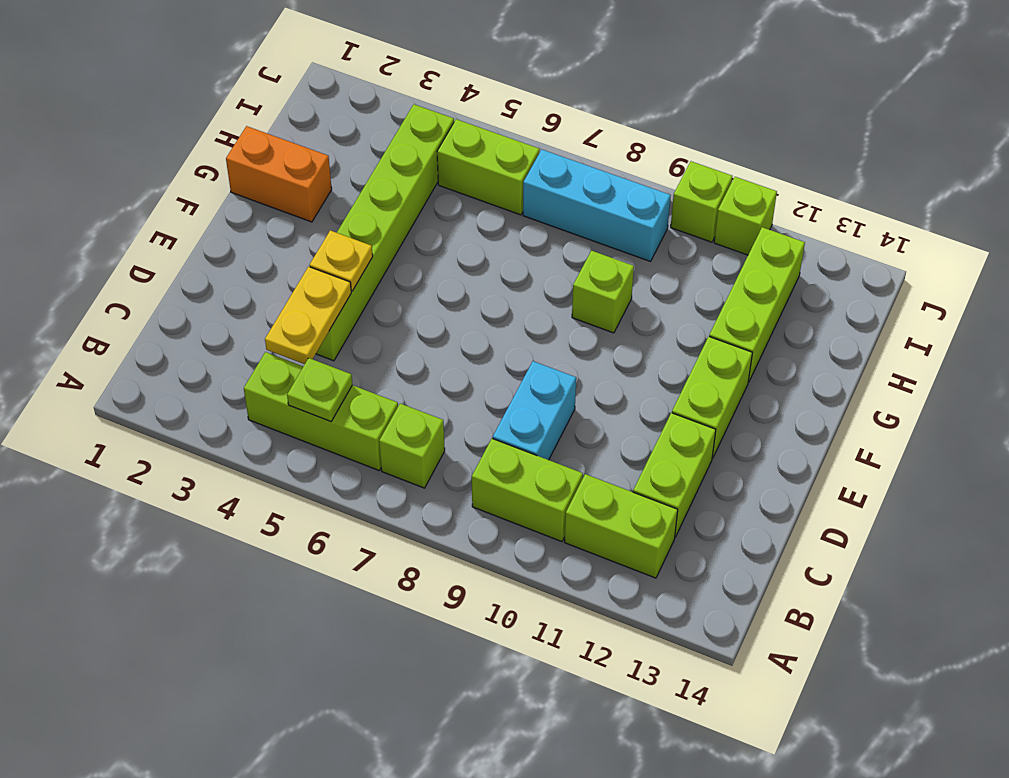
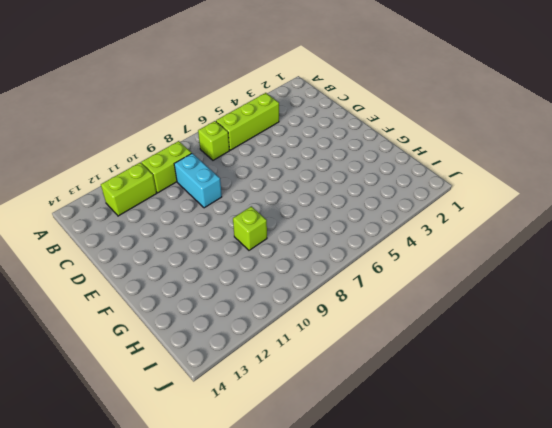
none -> lime 1x2 brick [633,413,716,537]
none -> lime 1x6 brick [316,104,454,361]
none -> lime 1x2 brick [672,337,752,459]

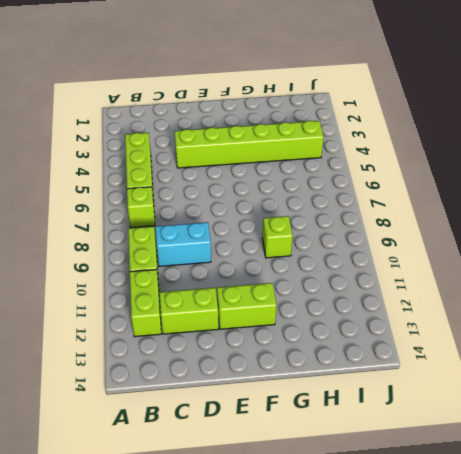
none -> orange 1x2 brick [226,126,332,222]
none -> lime 1x3 brick [709,227,805,382]
none -> lime 1x2 brick [437,119,540,215]

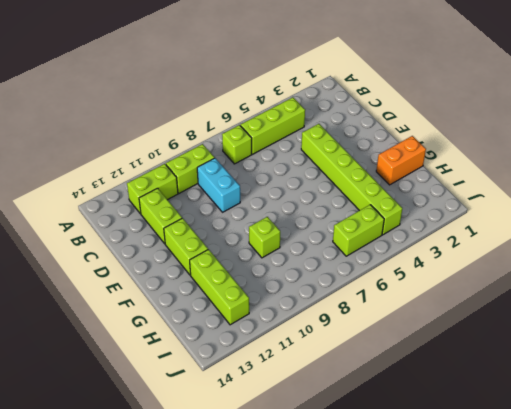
none -> cyan 1x3 brick [523,150,671,262]
none -> lime 1x1 brick [671,161,732,242]
none -> lime 1x1 brick [714,177,777,255]

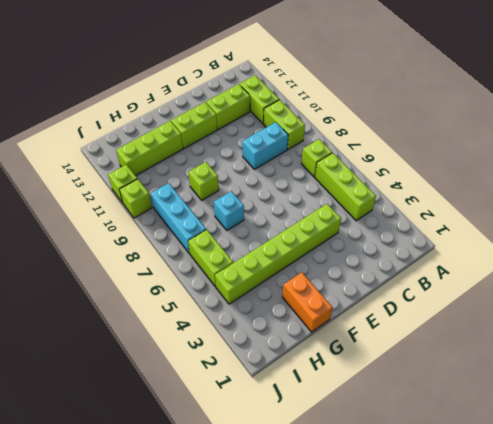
cyan 1x1 brick [214,191,244,230] -> none
none -> lime 1x1 plate [287,358,352,421]
none -> yellow 1x2 plate [265,267,351,364]
none -> yellow 1x1 plate [310,230,373,291]

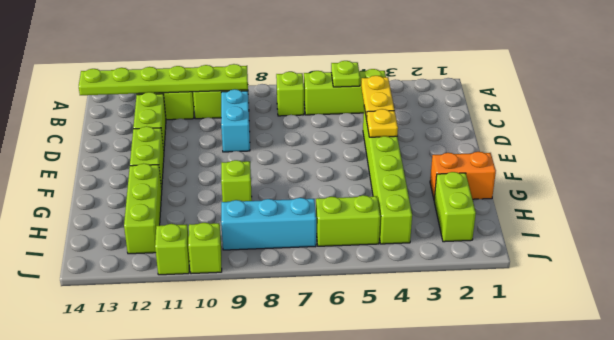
lime 1x6 plate [79,64,248,95] -> none
lime 1x2 brick [434,172,476,242] -> none

